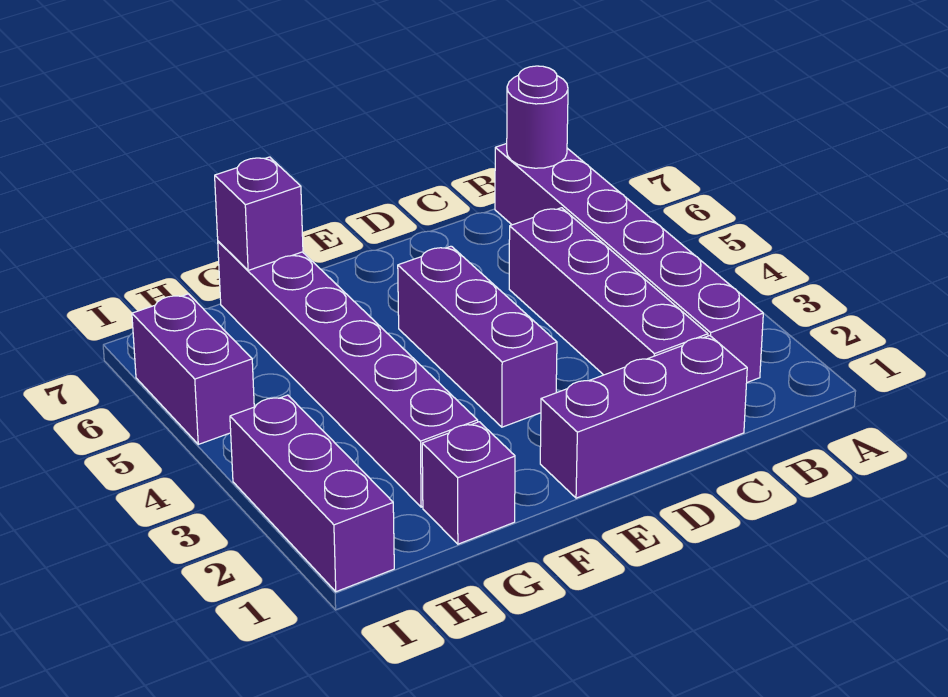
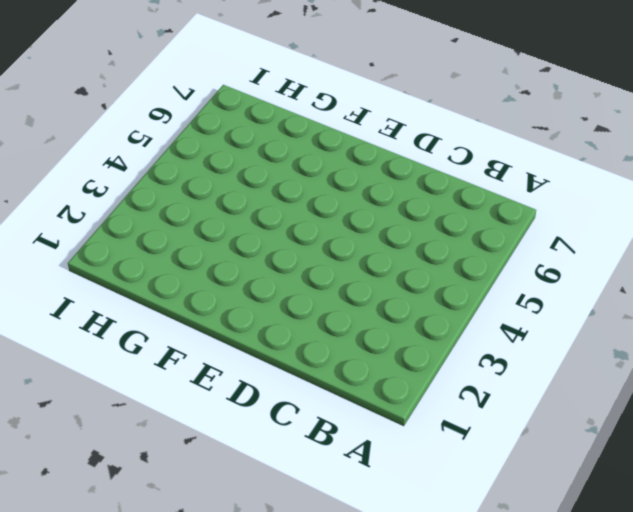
none -> purple 1x6 brick [495,144,763,382]
none -> purple 1x3 brick [540,336,747,498]

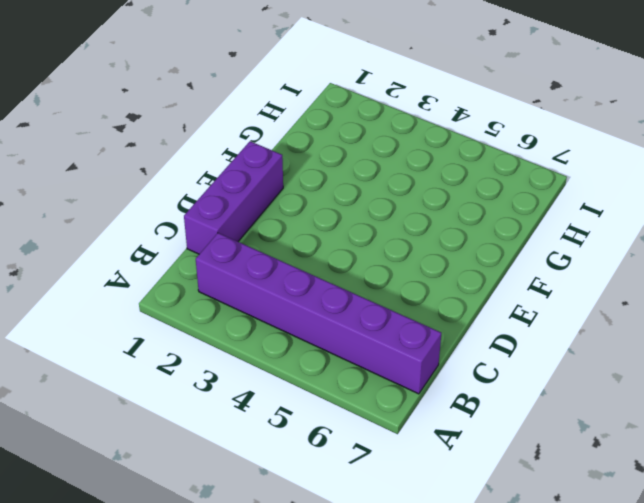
none -> purple 1x4 brick [509,208,708,375]
none -> purple 1x3 brick [398,246,557,427]

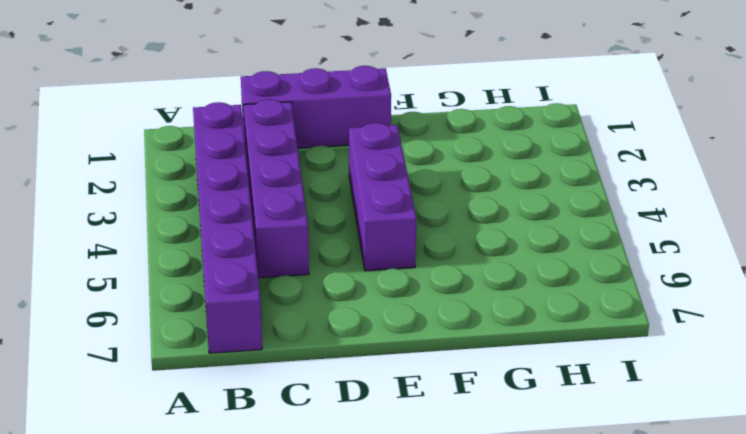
none -> purple 1x1 brick [422,422,515,544]
none -> purple 1x6 brick [218,241,478,507]

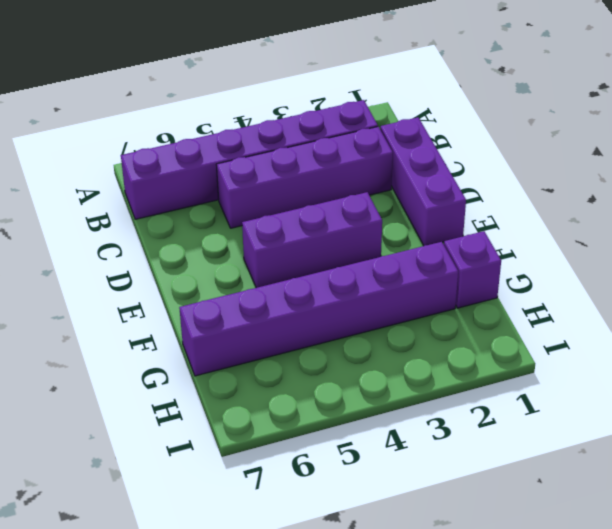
none -> purple 1x3 brick [230,395,394,592]
none -> purple 1x2 brick [132,294,254,444]

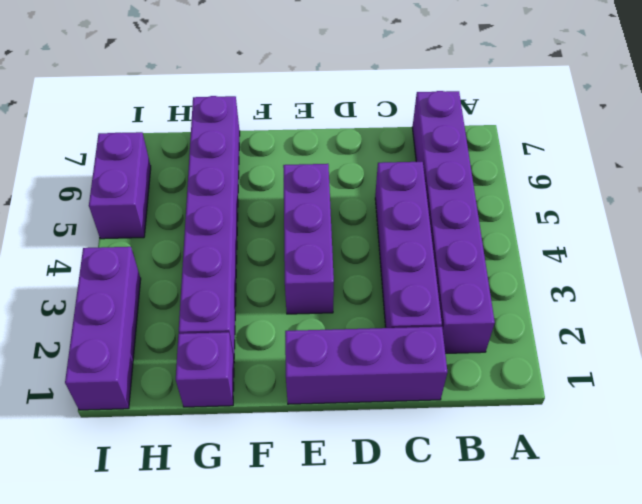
none -> purple 1x1 round brick [507,66,568,168]
none -> purple 1x1 brick [215,157,303,270]

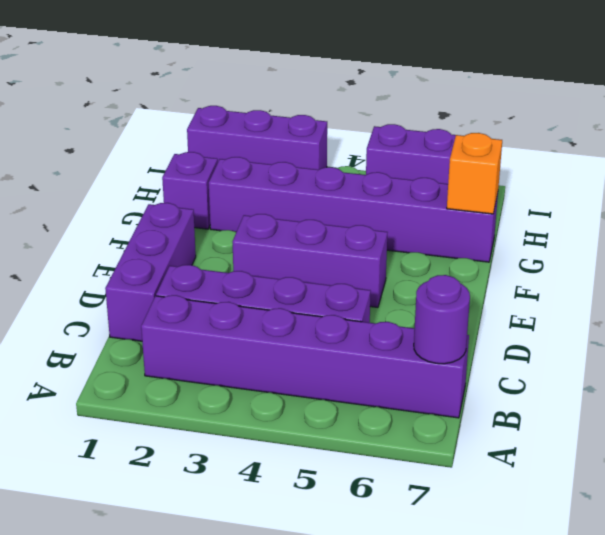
orange 1x1 brick [447,133,502,214] -> purple 1x1 brick [215,157,303,270]

